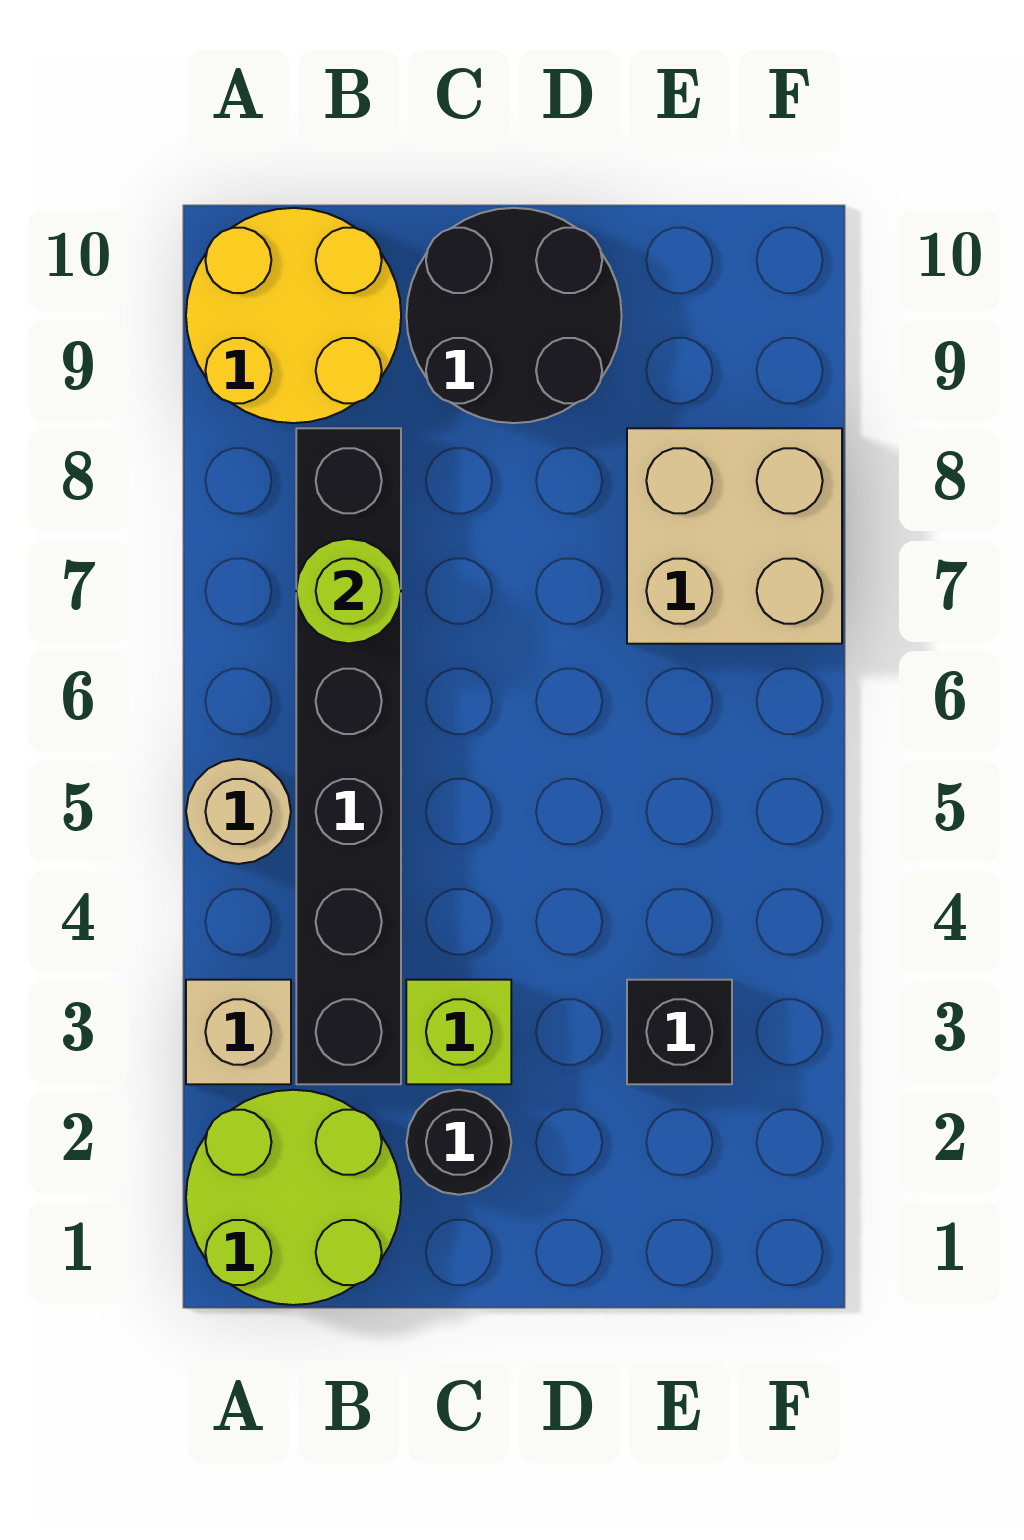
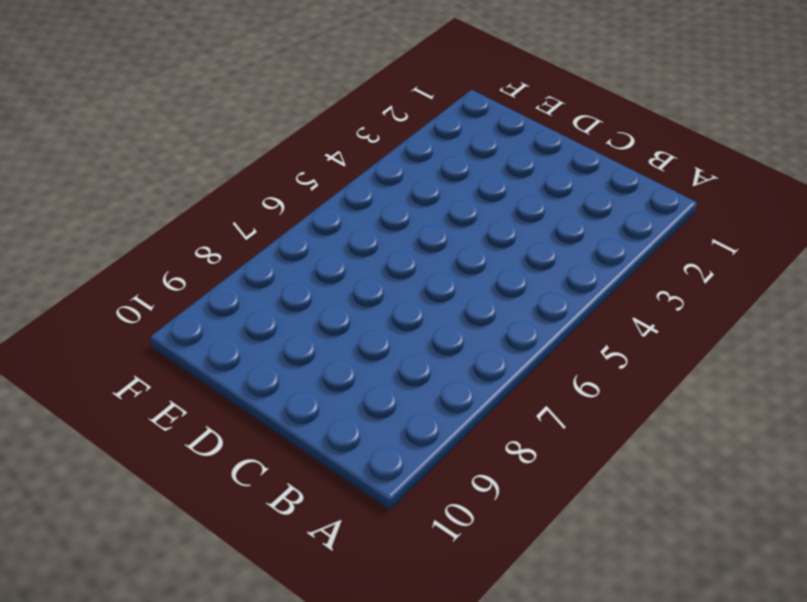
none -> lime 2x2 round brick [186,1090,401,1305]
none -> tan 1x1 brick [186,980,291,1084]

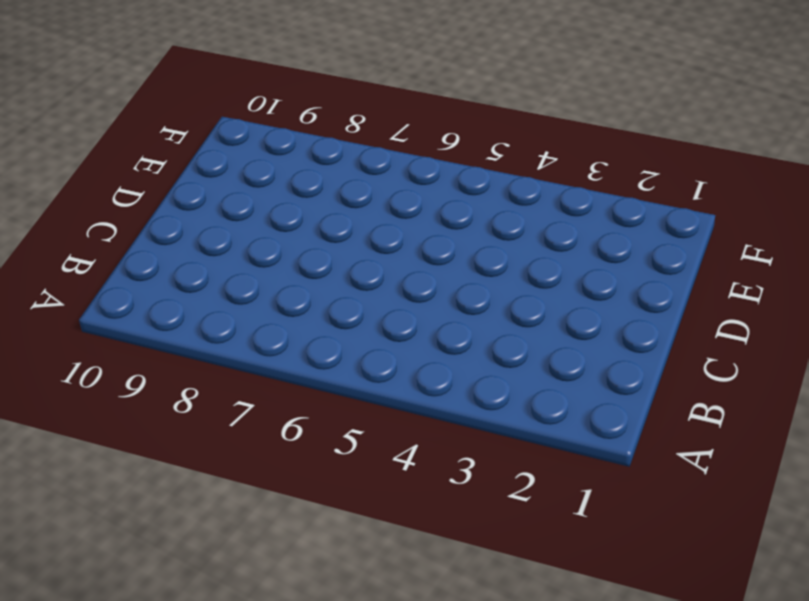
none -> lime 2x2 round brick [186,1090,401,1305]
none -> tan 1x1 brick [186,980,291,1084]

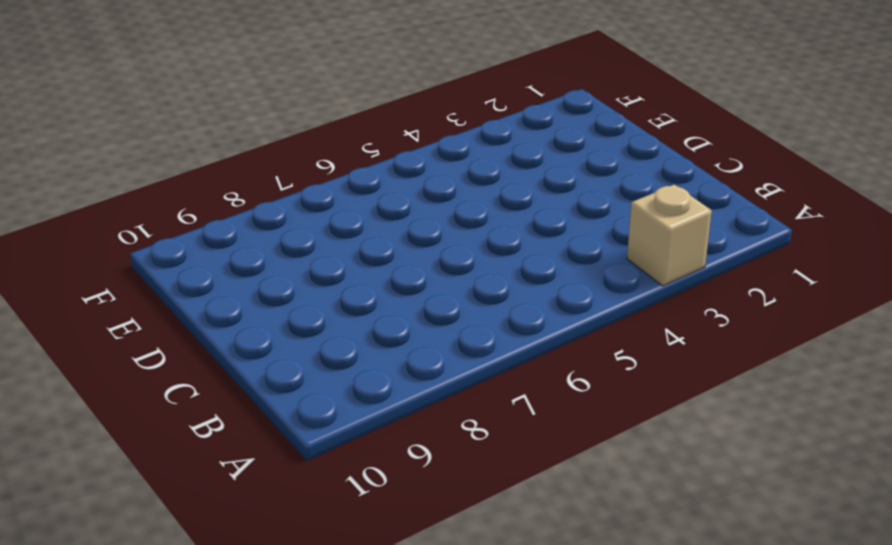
none -> lime 2x2 round brick [186,1090,401,1305]
none -> tan 1x1 round brick [186,759,291,864]

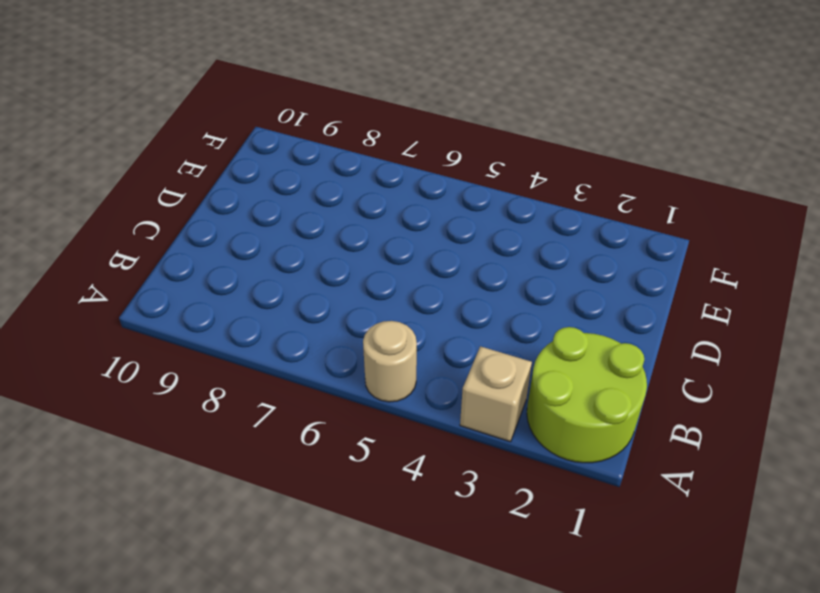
none -> yellow 2x2 round brick [186,208,401,423]
none -> black 1x6 brick [296,428,401,1084]

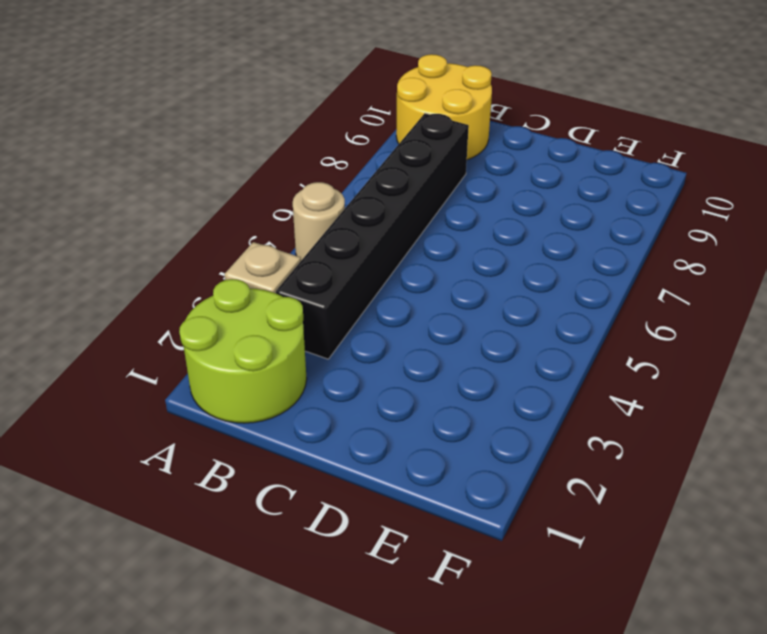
none -> black 1x1 round brick [406,1090,511,1195]
none -> lime 1x1 brick [406,980,511,1084]

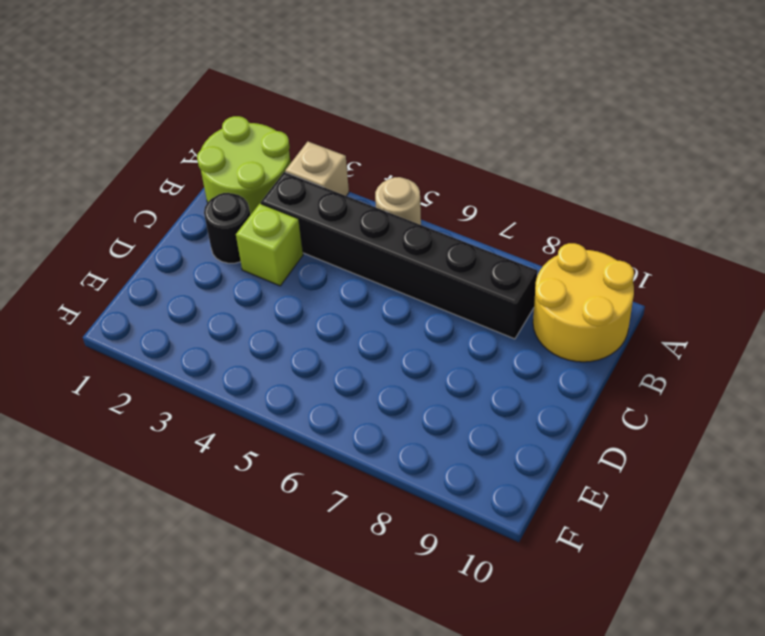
none -> black 2x2 round brick [406,208,622,423]
none -> black 1x1 brick [627,980,732,1084]

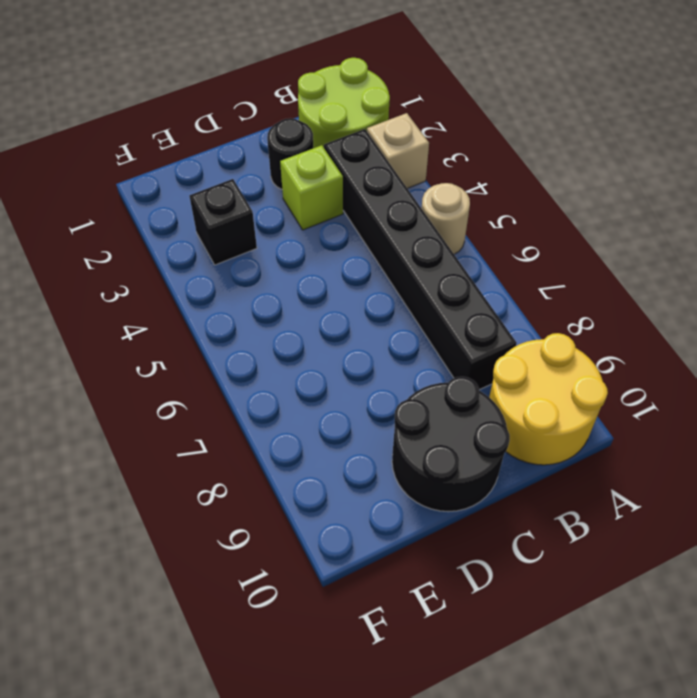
none -> tan 2x2 brick [627,428,842,644]
none -> lime 1x1 round brick [296,539,401,644]

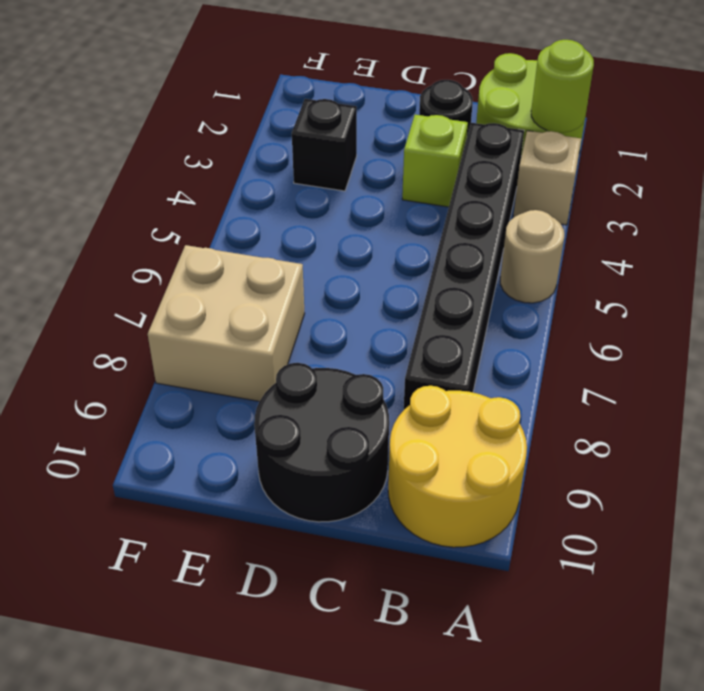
lime 1x1 round brick [531,40,594,133] -> lime 1x1 round brick moved to [296,539,401,644]

